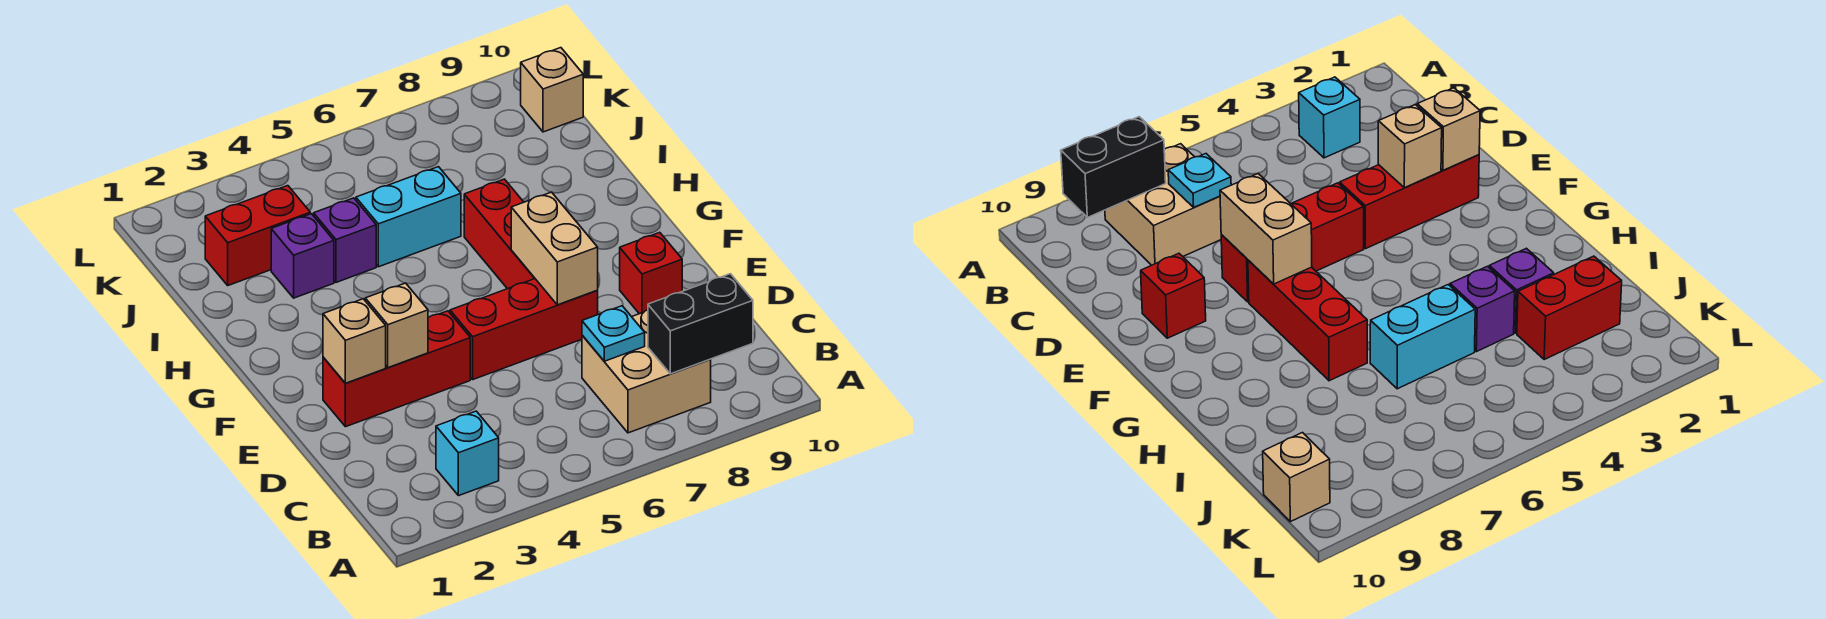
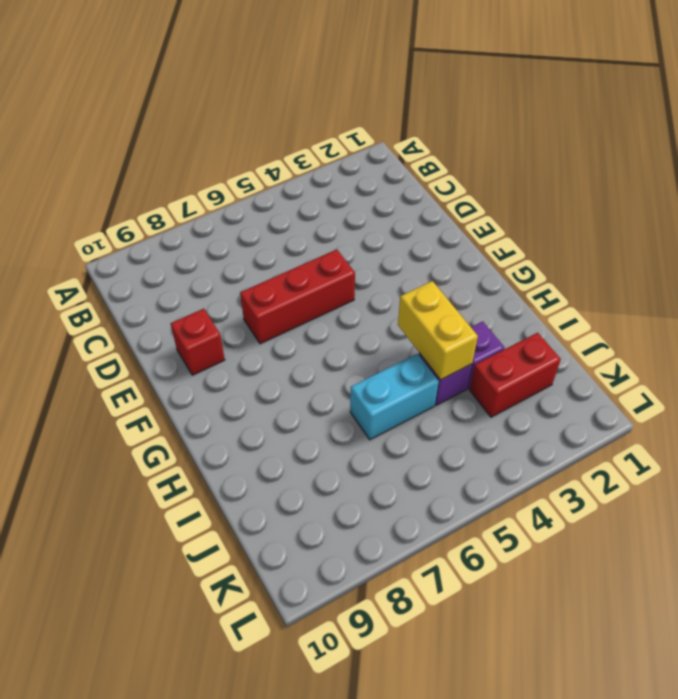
yellow 1x2 brick [398,281,478,380] -> none
none -> cyan 1x1 brick [436,411,499,496]
none -> tan 2x2 brick [582,310,711,433]
none -> red 1x3 brick [323,311,470,427]

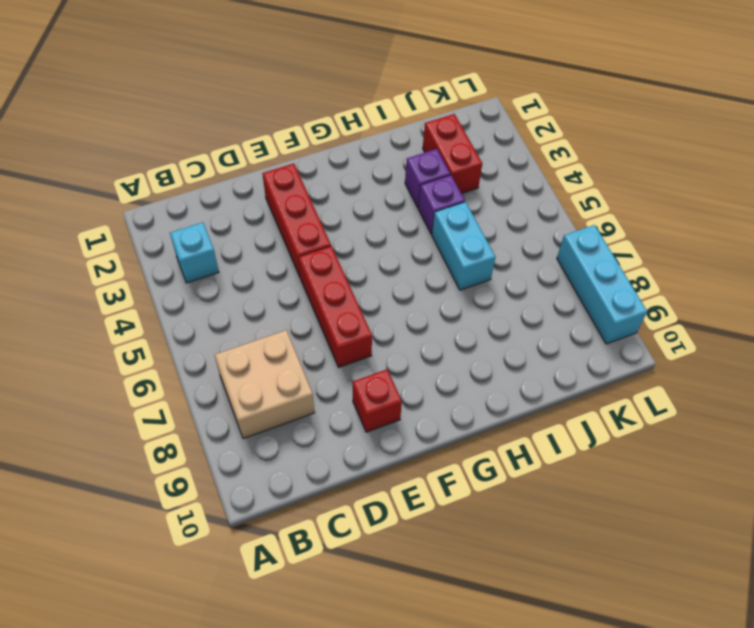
cyan 1x3 brick [557,225,647,344] -> none
none -> red 1x3 brick [464,179,535,289]
none -> tan 1x1 brick [521,48,583,132]
none -> black 1x2 brick [648,274,753,374]

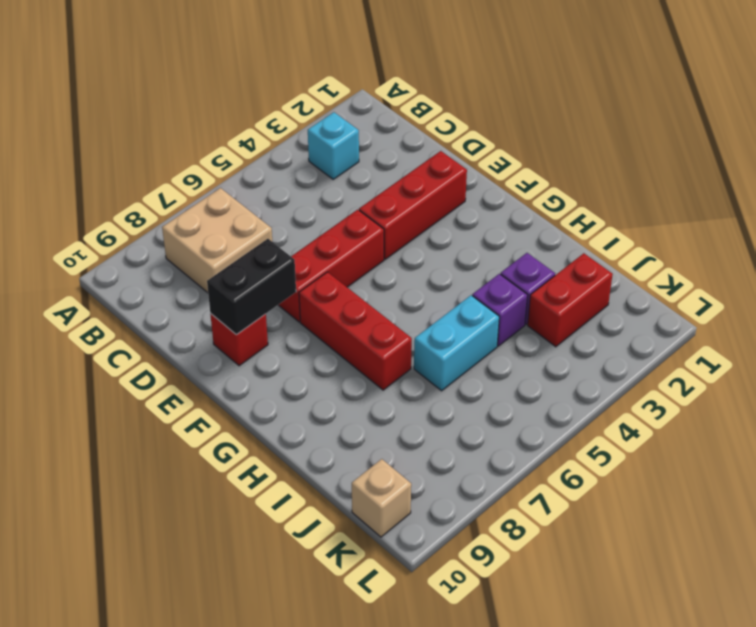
black 1x2 brick [207,239,296,335] -> black 1x2 brick moved to [648,274,753,374]
none -> cyan 1x1 plate [582,306,645,361]
none -> tan 1x1 brick [323,299,386,383]
none -> tan 1x1 brick [365,283,428,368]

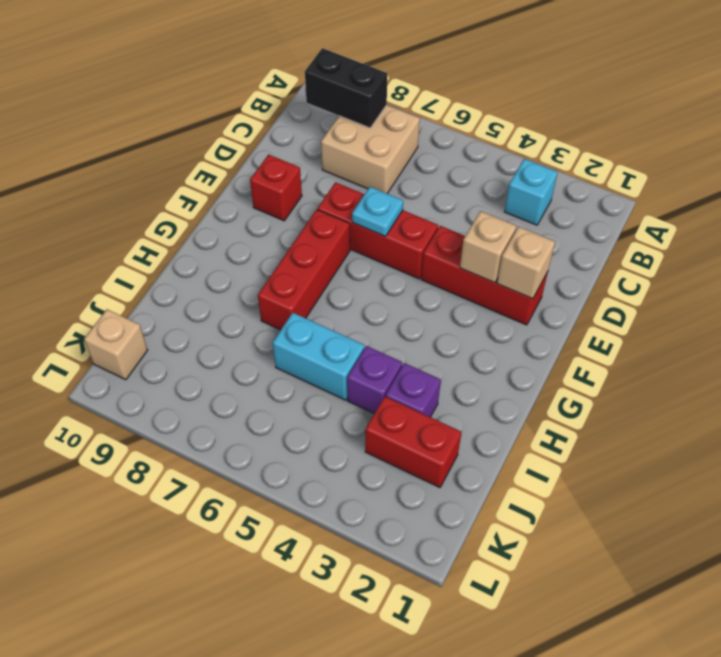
cyan 1x1 plate [352,187,403,236] -> cyan 1x1 plate moved to [582,306,645,361]
none -> tan 1x2 brick [511,192,598,305]

